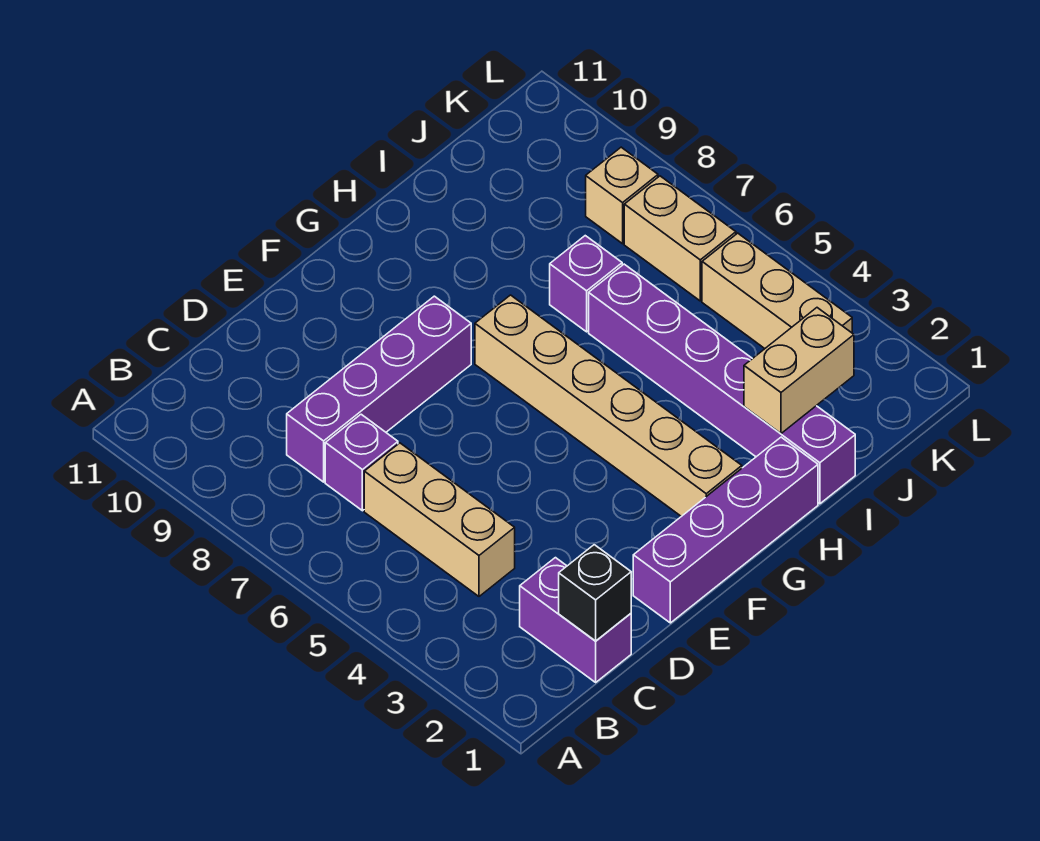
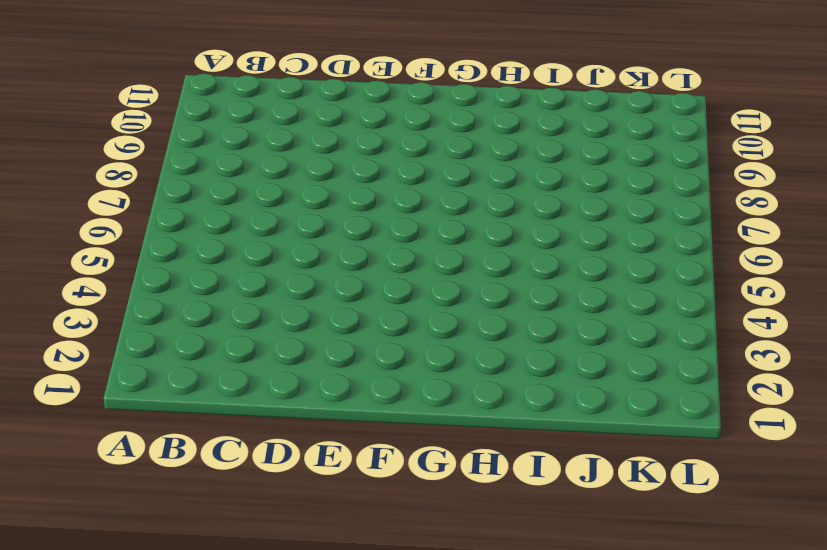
none -> purple 1x2 brick [520,558,631,682]
none -> tan 1x3 brick [364,443,515,596]
none -> purple 1x1 brick [325,414,398,511]

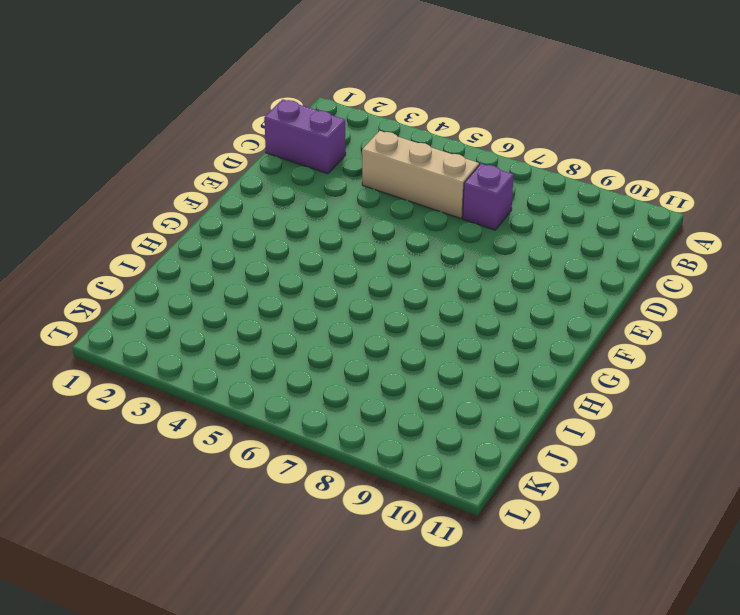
none -> purple 1x4 brick [287,296,471,482]
none -> purple 1x4 brick [633,437,818,623]
none -> tan 1x6 brick [475,295,742,516]

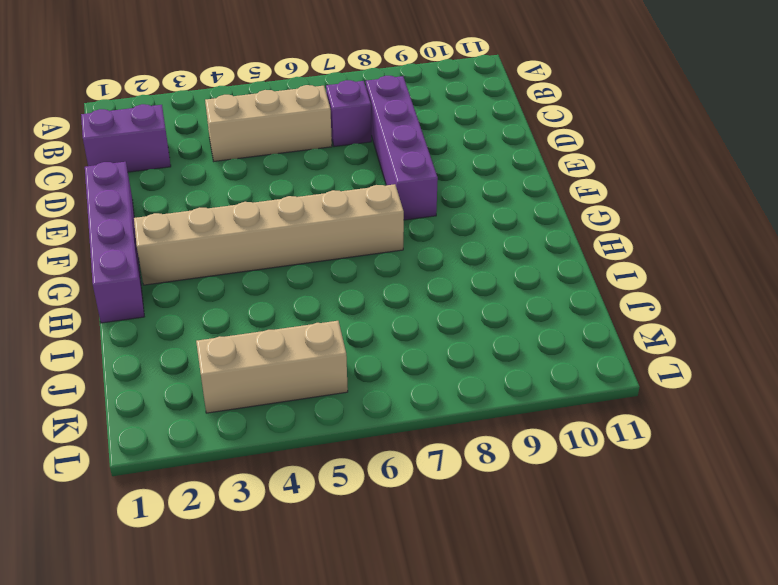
none -> purple 1x6 brick [589,264,855,504]
none -> purple 1x1 brick [550,236,622,332]
none -> tan 1x2 brick [624,176,736,301]

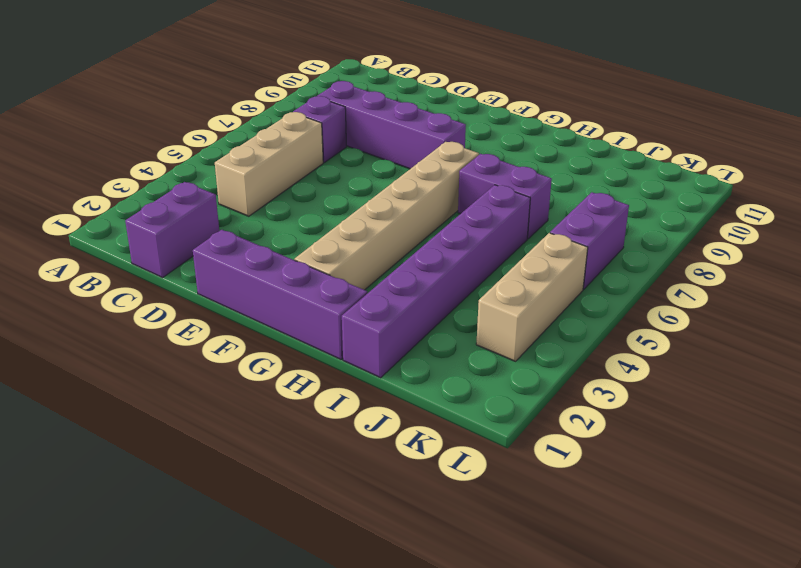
purple 1x2 brick [458,154,552,239] -> purple 1x1 brick [550,236,622,332]
purple 1x2 brick [550,192,629,289] -> tan 1x2 brick [624,176,736,301]
none -> tan 1x1 brick [586,147,658,244]
none -> black 1x1 brick [559,545,631,641]
none -> tan 1x2 brick [744,308,854,433]

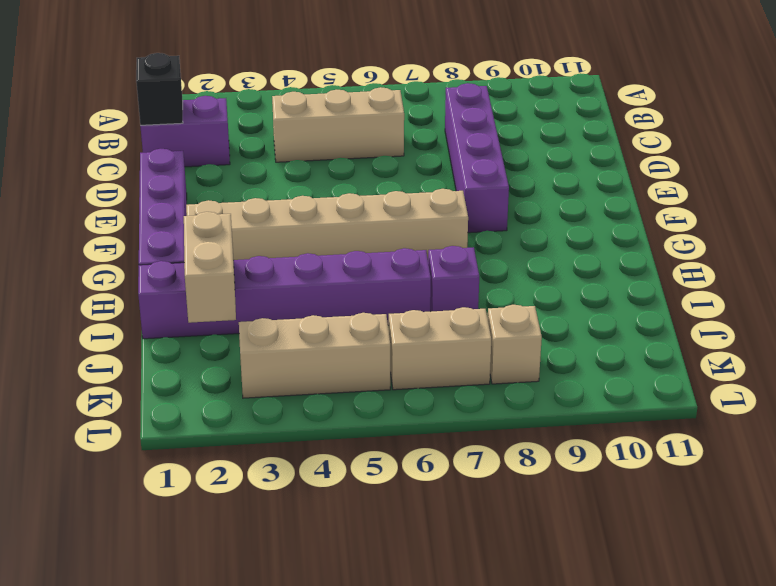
none -> purple 1x1 brick [325,414,398,511]

